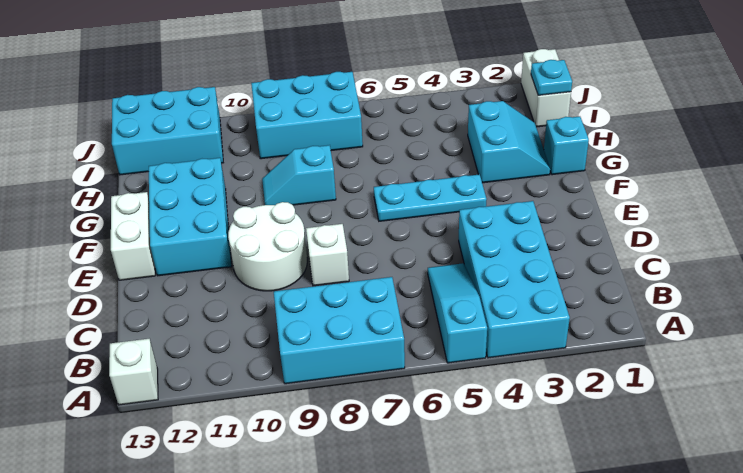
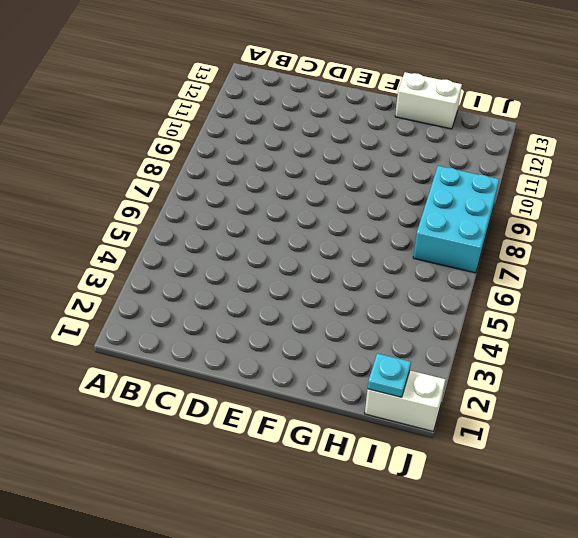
white 1x2 brick [395,72,462,129] -> white 1x2 brick moved to [111,192,155,280]
none -> cyan 2x4 brick [459,201,570,358]
none -> cyan 1x3 slope [428,263,487,363]
none -> cyan 2x3 brick [274,277,405,384]

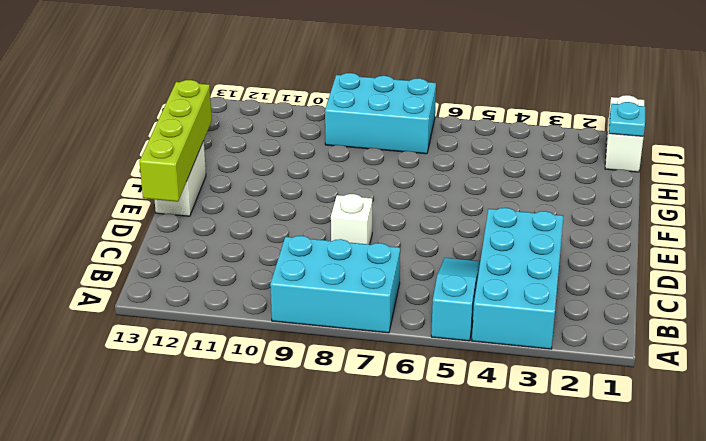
lime 1x4 brick [139,80,212,202] -> none
none -> white 1x1 brick [109,339,158,405]
none -> white 2x2 round brick [228,202,307,291]
none -> cyan 2x3 brick [149,158,232,276]

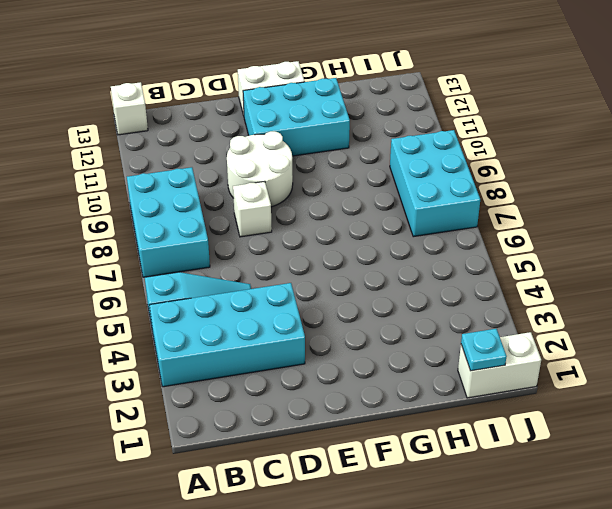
none -> cyan 1x3 plate [374,174,487,221]
none -> cyan 1x1 brick [544,116,589,175]
none -> cyan 2x2 slope [468,101,550,183]

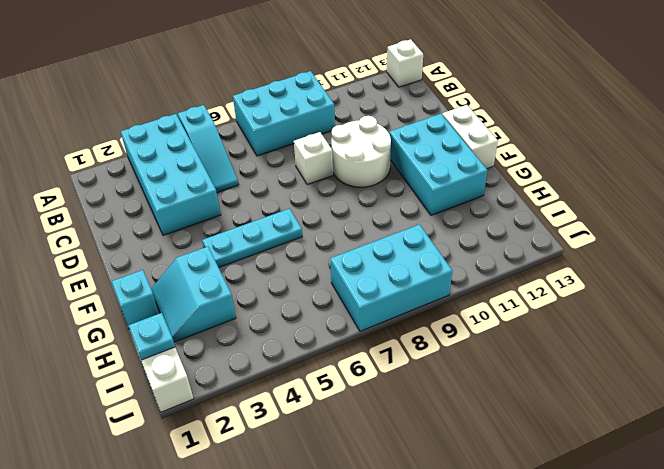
none -> cyan 1x2 slope [262,145,336,205]
none -> cyan 2x3 brick [112,87,223,175]

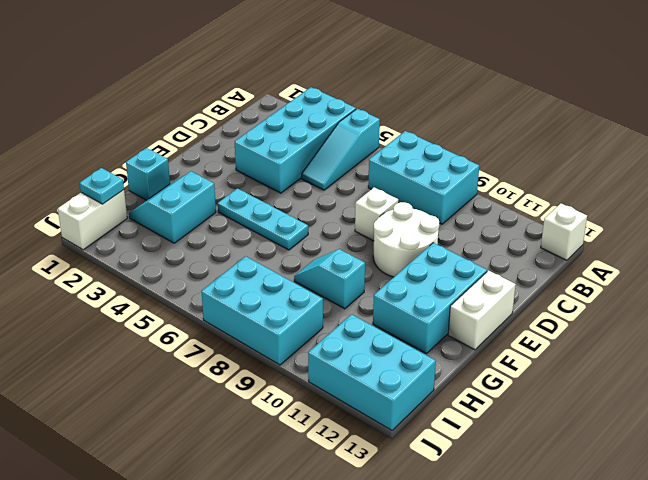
cyan 1x2 slope [294,249,365,309] -> cyan 1x2 slope turned to [262,145,336,205]

